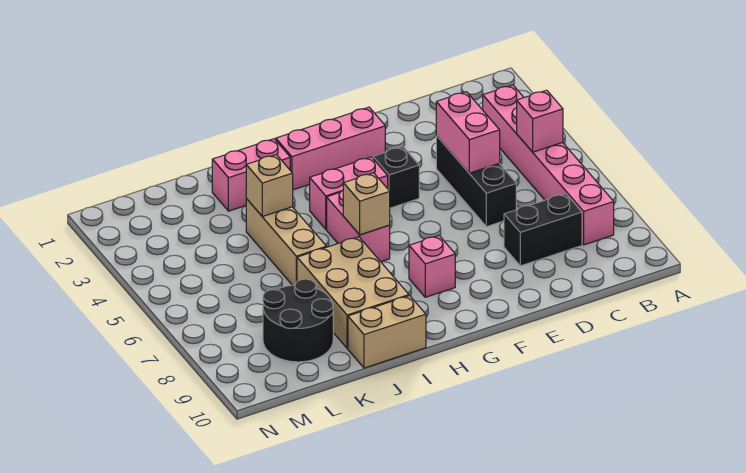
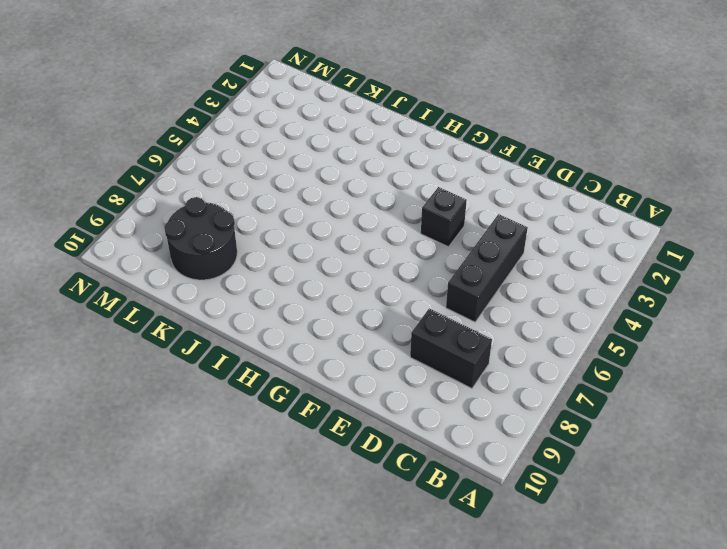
none -> pink 1x6 brick [483,85,614,245]
none -> pink 1x3 brick [276,107,385,190]
none -> pink 1x2 brick [309,157,388,229]

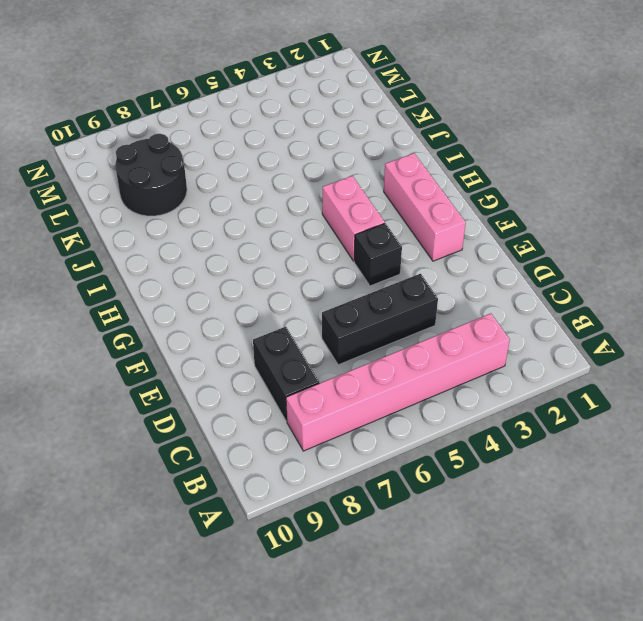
none -> pink 1x1 brick [409,236,455,297]
none -> pink 1x2 brick [327,191,390,262]
none -> pink 1x2 brick [212,139,290,211]

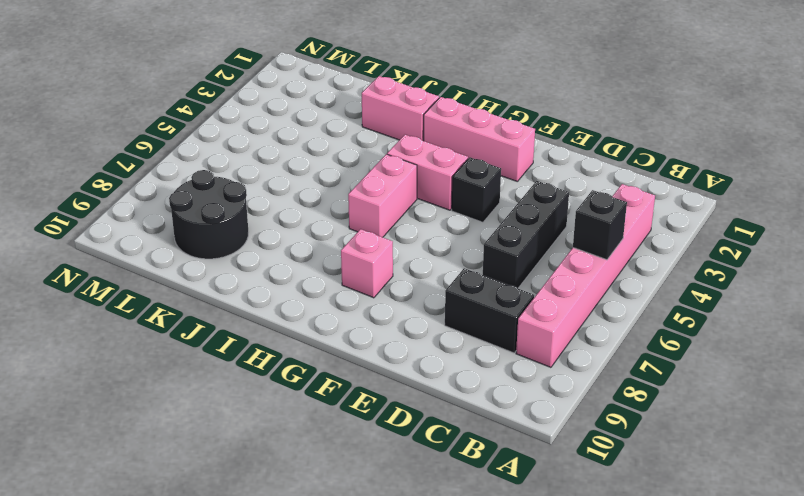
black 1x1 brick [573,190,627,260] -> pink 1x1 brick [517,90,563,152]
none -> tan 2x3 brick [297,237,409,348]
none -> tan 1x2 brick [348,296,426,368]
none -> tan 1x3 brick [246,199,326,285]

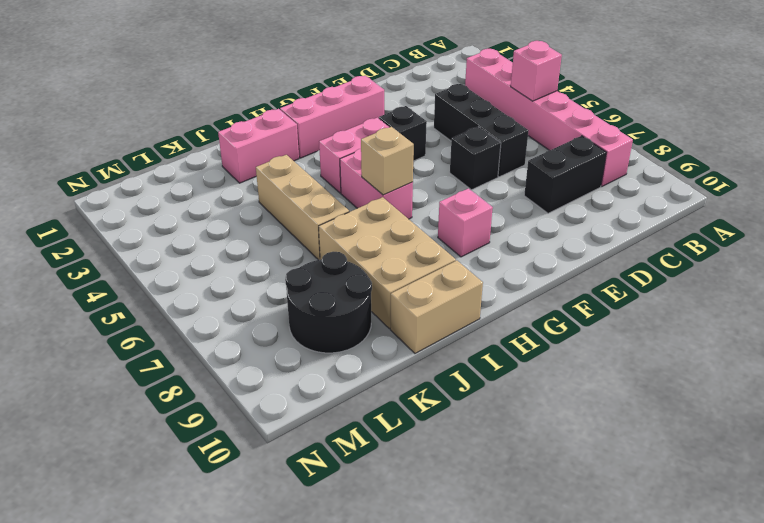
black 1x1 brick [450,127,501,190] -> none
none -> pink 1x2 brick [436,92,500,173]
none -> tan 1x1 brick [246,155,293,217]

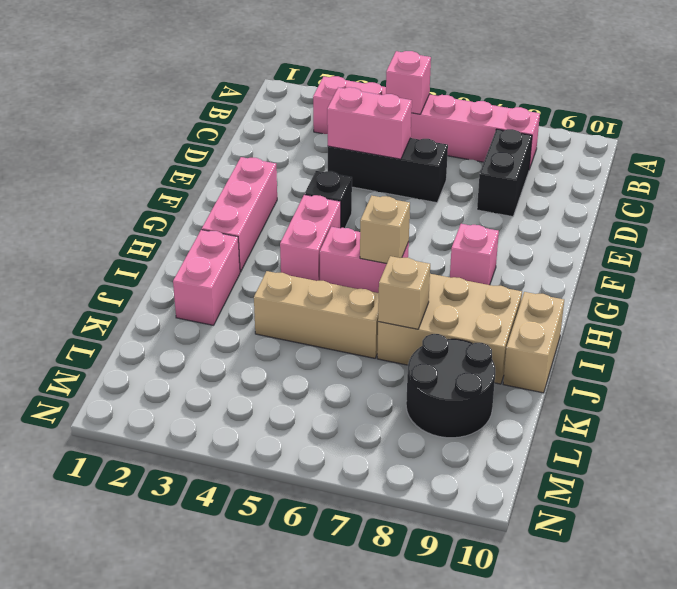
tan 1x1 brick [378,256,430,329] -> tan 1x1 brick moved to [246,155,293,217]

